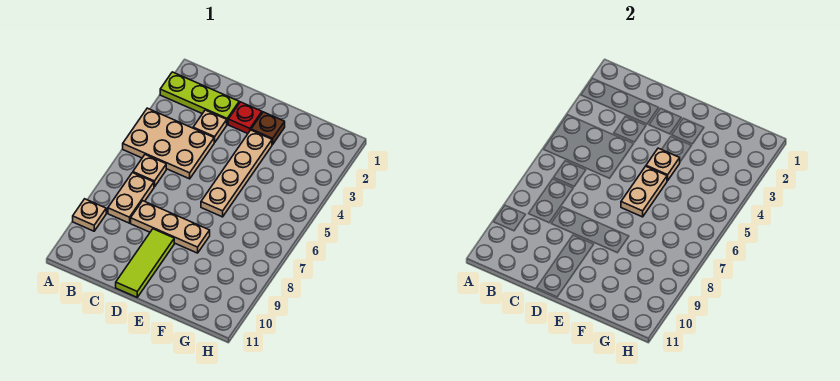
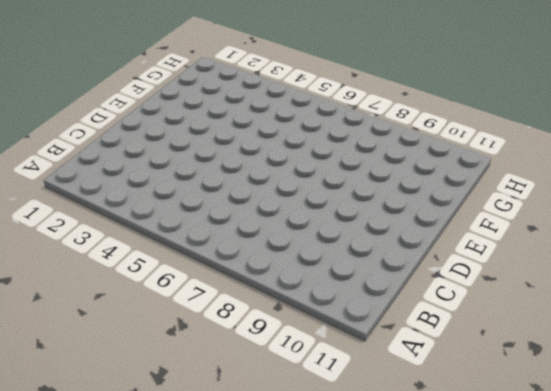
none -> lime 1x3 plate [160,72,239,124]
none -> tan 2x3 plate [123,108,215,179]
none -> tan 1x1 plate [73,199,106,231]

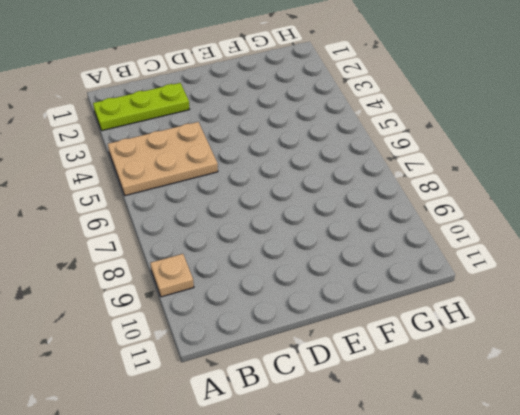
none -> tan 1x1 plate [133,155,166,187]
none -> tan 1x2 plate [108,173,154,223]
none -> tan 1x1 plate [193,110,227,142]

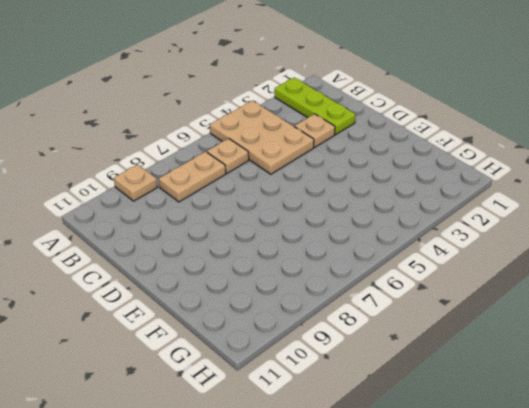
none -> tan 1x3 plate [131,201,210,253]
none -> red 1x1 plate [228,102,262,134]
none -> lime 1x3 tile [116,229,174,297]

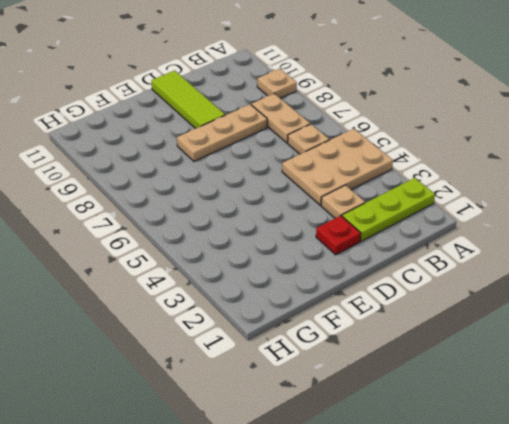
none -> brown 1x1 plate [251,112,285,144]
none -> tan 1x4 plate [201,130,272,217]
none -> tan 1x1 plate [646,148,680,181]

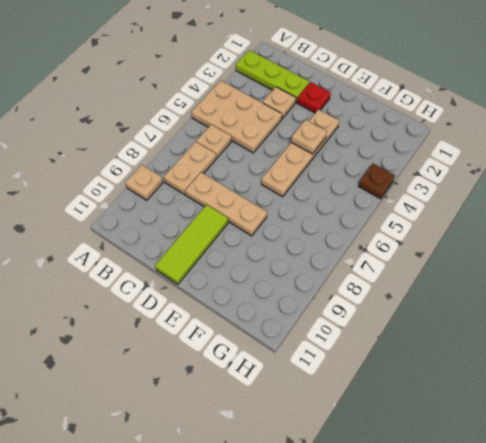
brown 1x1 plate [359,164,395,199] -> brown 1x1 plate moved to [251,112,285,144]
none -> tan 1x2 plate [621,166,667,217]

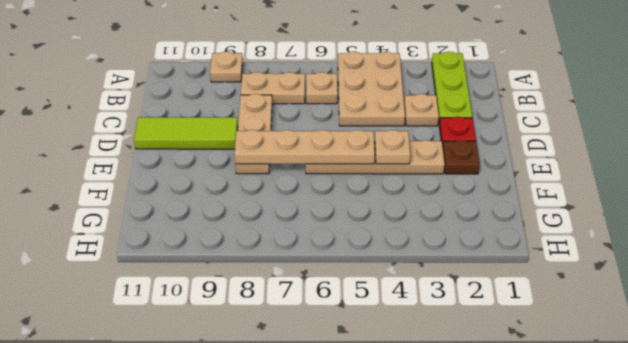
tan 1x4 plate [235,130,375,164] -> tan 1x2 plate [621,166,667,217]

